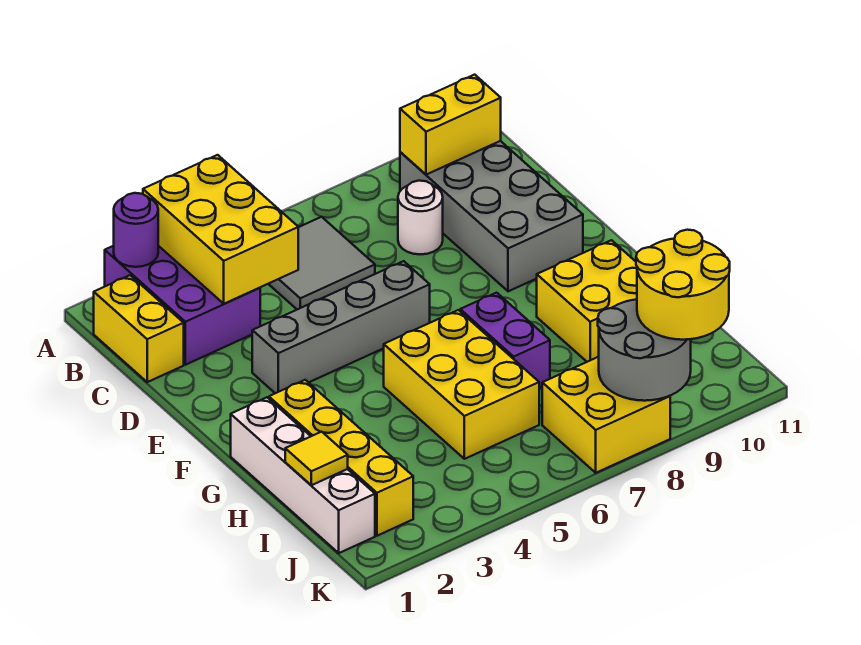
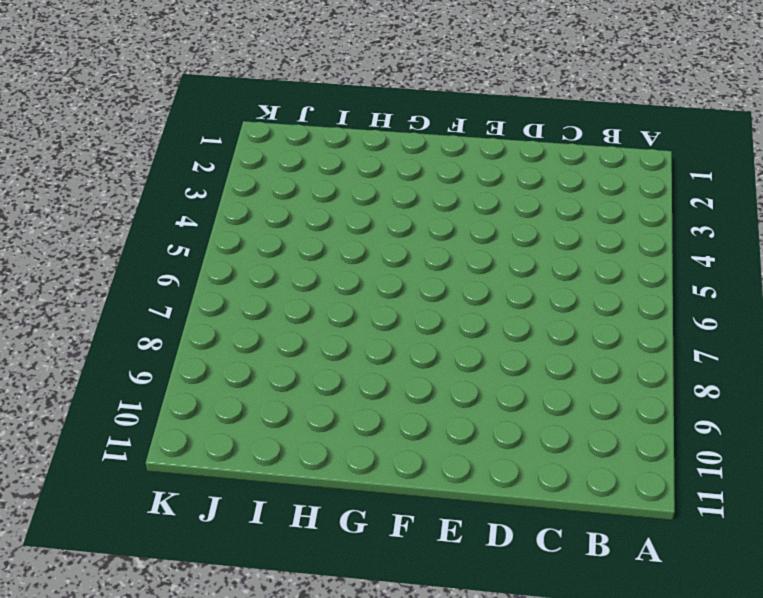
none -> purple 2x3 brick [105,246,260,365]
none -> yellow 1x2 brick [94,275,184,382]
none -> grey 2x2 tile [269,217,375,309]

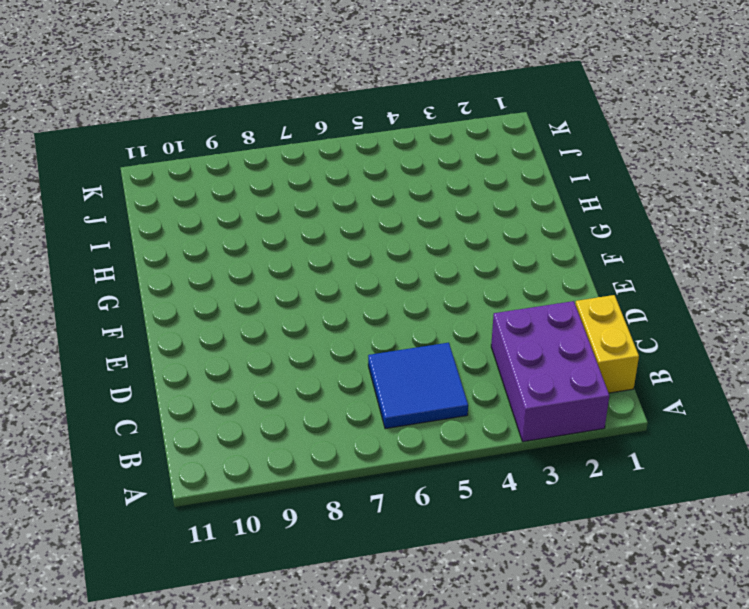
blue 2x2 tile [368,343,468,429] -> grey 2x2 tile [269,217,375,309]
none -> grey 2x4 brick [400,141,583,291]
none -> white 1x1 round brick [398,181,443,254]
none -> grey 1x4 brick [252,261,430,393]

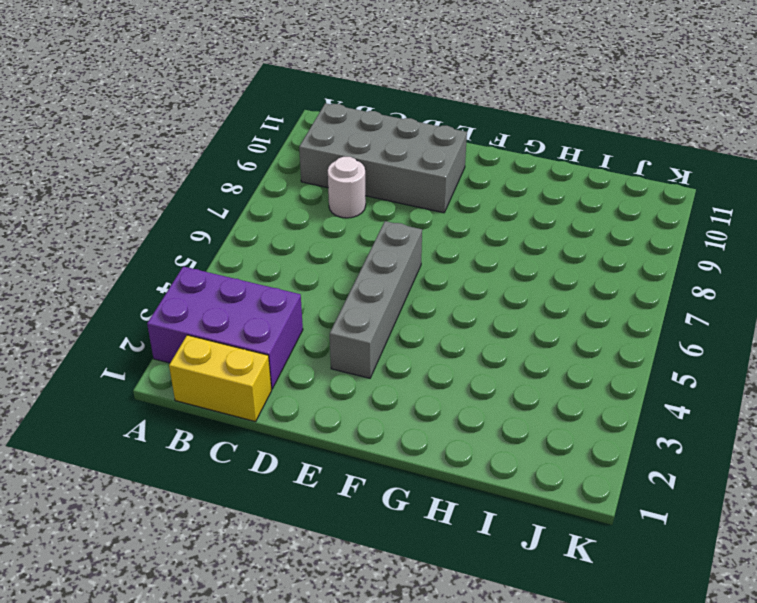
none -> grey 2x2 tile [269,217,375,309]
none -> white 1x4 brick [231,397,375,553]
none -> yellow 1x4 brick [269,380,413,536]

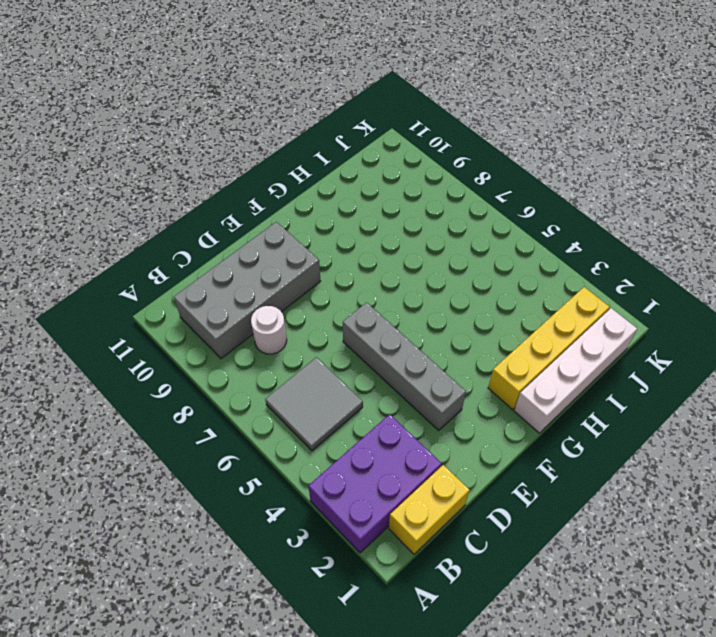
none -> yellow 2x3 brick [384,310,539,459]
none -> purple 1x2 brick [460,293,550,388]
none -> yellow 2x2 brick [537,240,637,362]

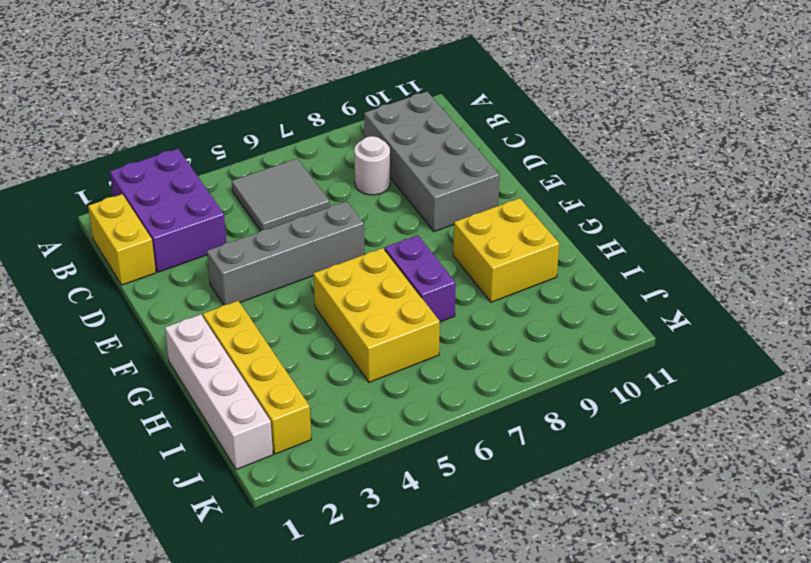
none -> yellow 2x2 brick [542,357,670,473]
none -> purple 1x1 round brick [114,193,158,267]
none -> yellow 2x3 brick [143,155,298,304]

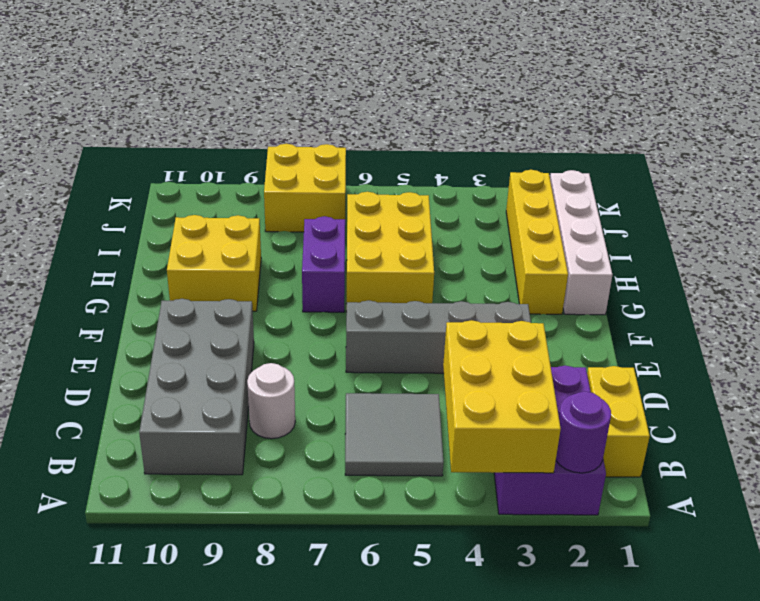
none -> yellow 1x2 brick [400,75,501,175]
none -> yellow 1x1 tile [285,432,348,485]
none -> grey 2x2 round brick [598,299,691,401]

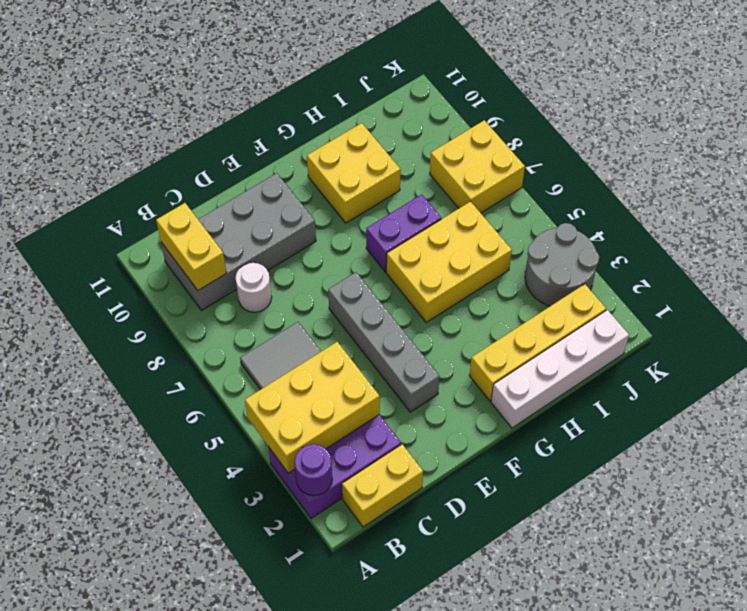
grey 2x2 round brick [525,223,599,306] -> grey 2x2 round brick moved to [598,299,691,401]
none -> yellow 1x1 tile [285,432,348,485]
none -> yellow 2x2 round brick [636,230,730,340]

